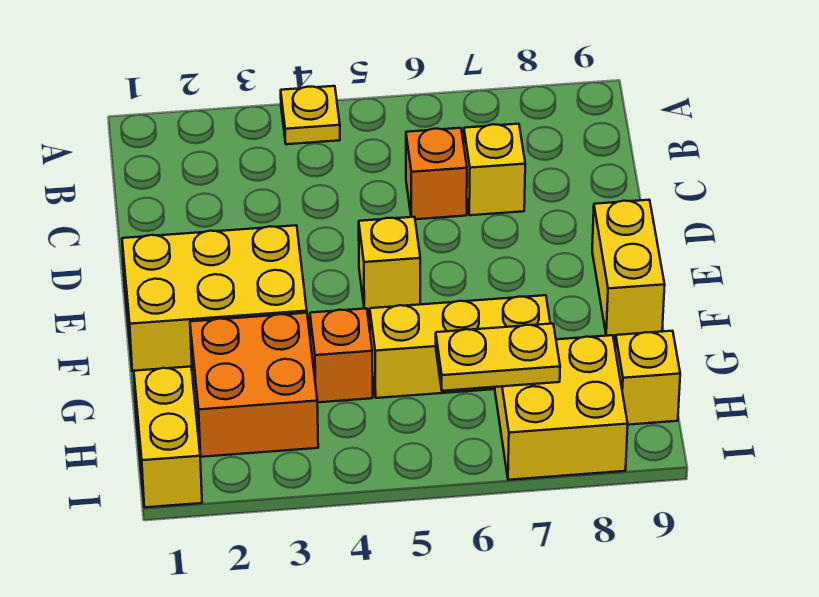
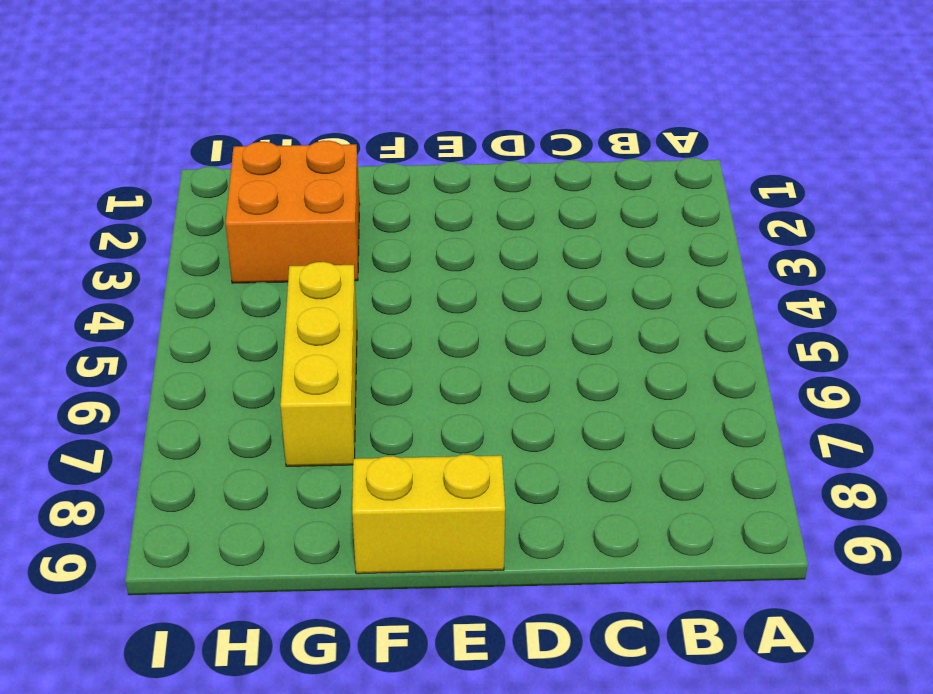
none -> yellow 1x1 plate [281,86,340,144]
none -> orange 1x1 brick [406,128,467,219]
none -> yellow 1x1 brick [464,124,525,215]

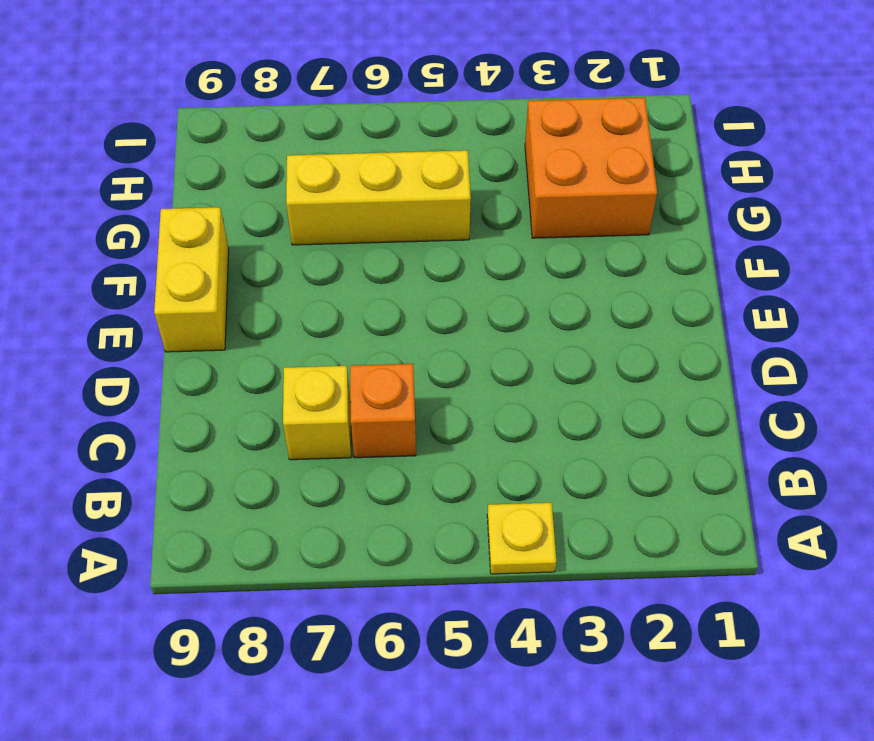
none -> yellow 2x3 brick [122,225,307,371]
none -> yellow 1x1 brick [359,217,420,309]
none -> orange 1x1 brick [310,308,373,402]

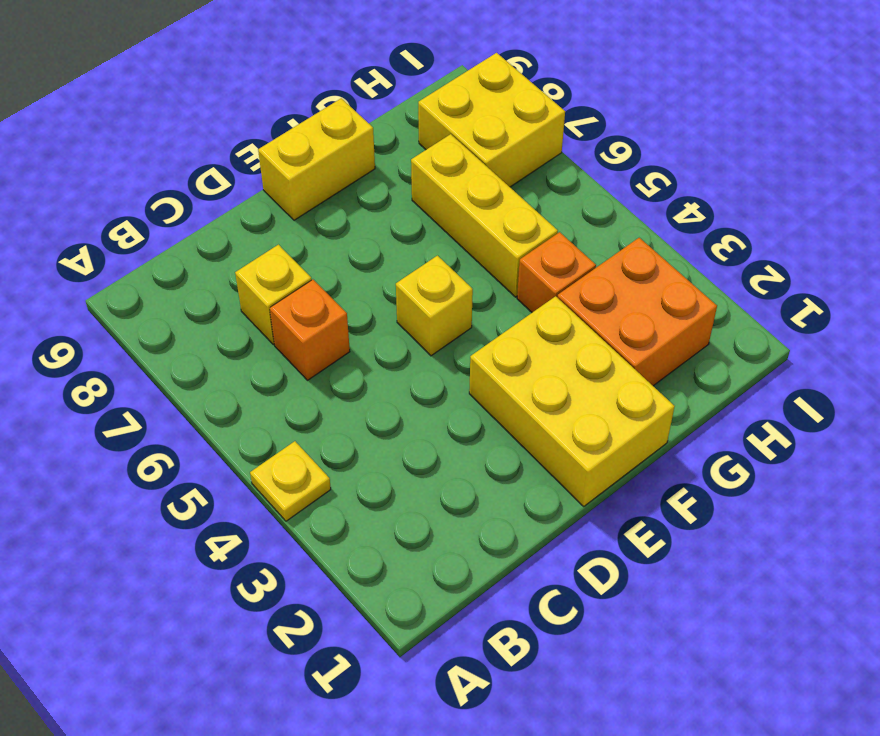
none -> yellow 1x2 brick [134,367,202,507]
none -> yellow 1x1 brick [615,331,680,425]
none -> yellow 1x2 plate [436,324,560,391]

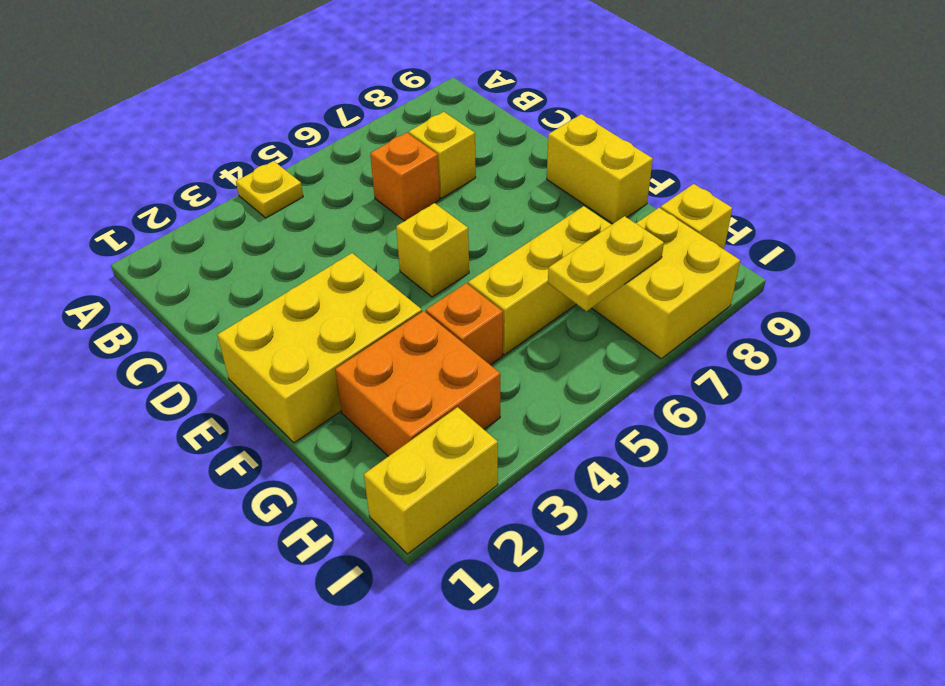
yellow 1x2 brick [364,407,498,554] -> yellow 1x2 brick turned to [134,367,202,507]

